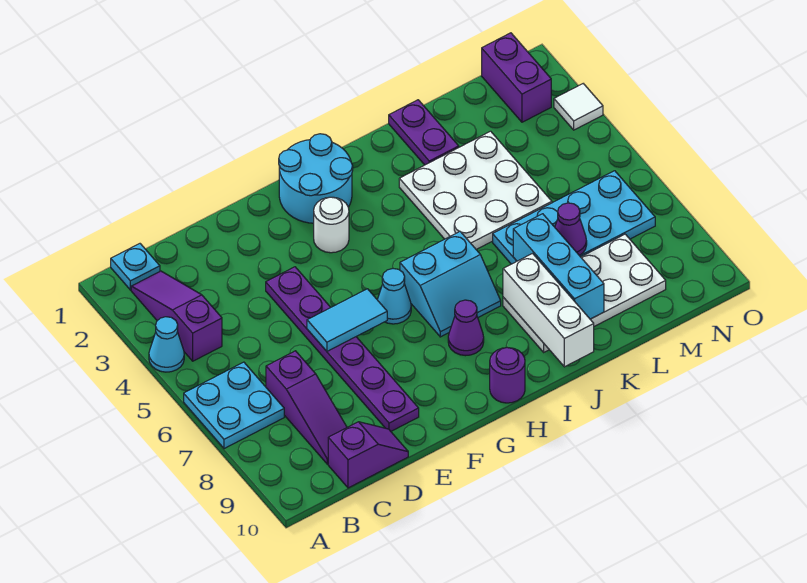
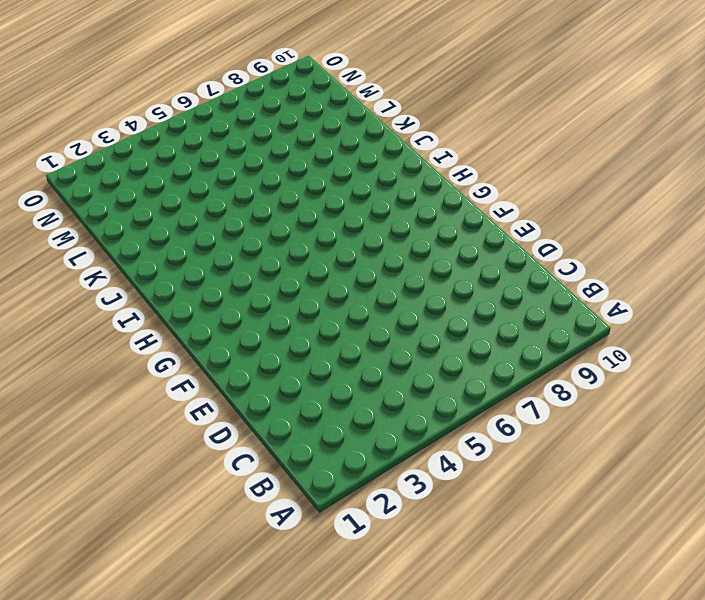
none -> cyan 1x1 cone [149,317,184,372]
none -> cyan 2x2 plate [184,362,284,449]
none -> cyan 1x1 plate [111,244,160,290]

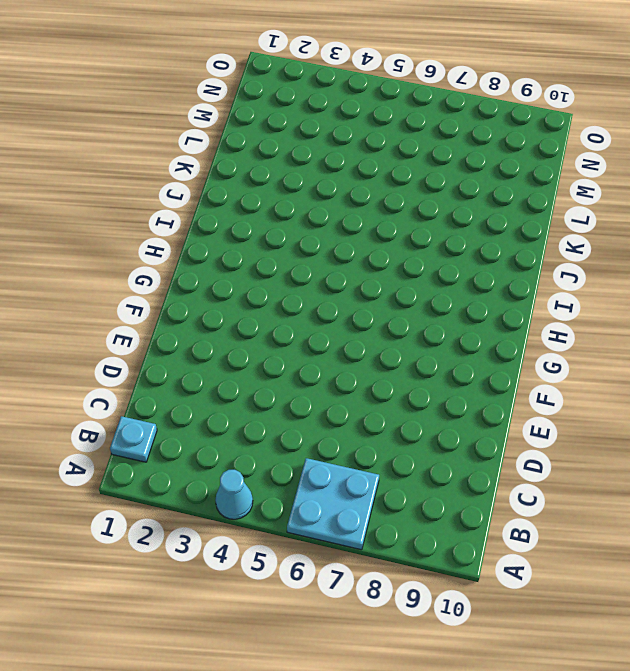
none -> purple 1x3 slope [131,271,222,361]
none -> purple 1x3 slope [266,351,347,464]
none -> purple 1x2 slope [328,422,408,488]

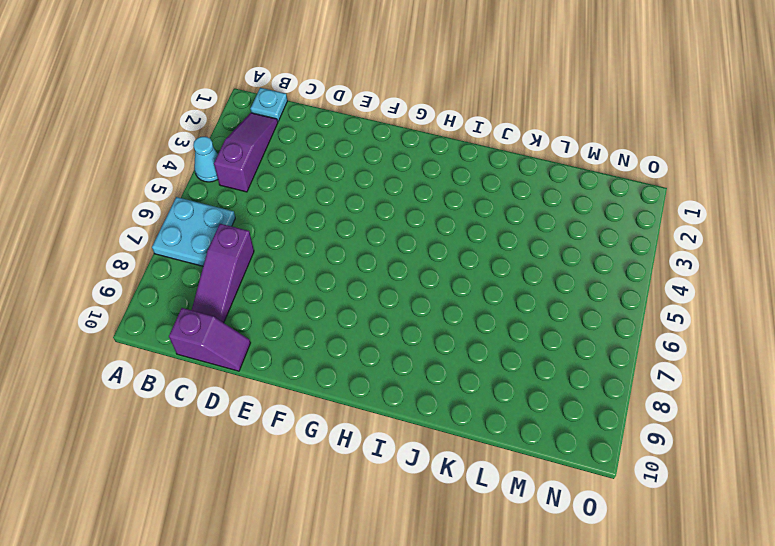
none -> purple 1x6 plate [266,267,419,431]
none -> cyan 2x2 round brick [279,134,353,223]
none -> white 1x1 round brick [314,197,349,253]

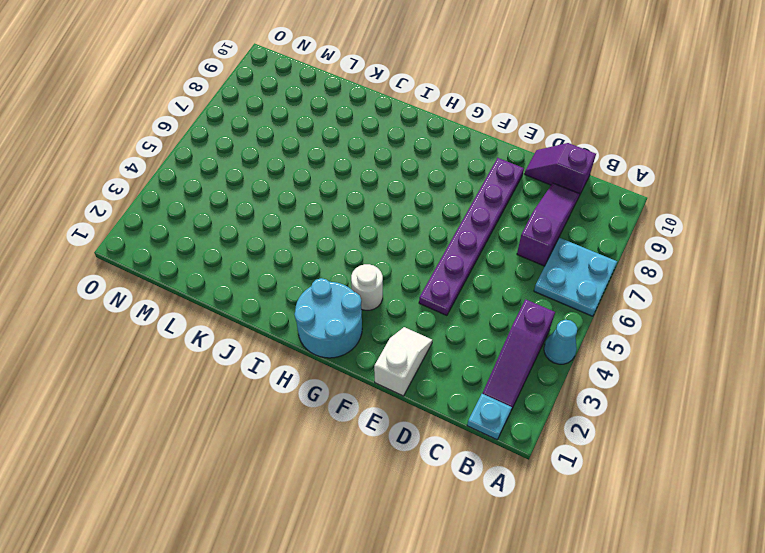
white 1x2 slope [374,327,432,396] -> none
none -> cyan 1x1 cone [377,269,411,324]
none -> cyan 2x2 slope [400,231,501,337]
none -> purple 1x1 cone [448,300,484,356]

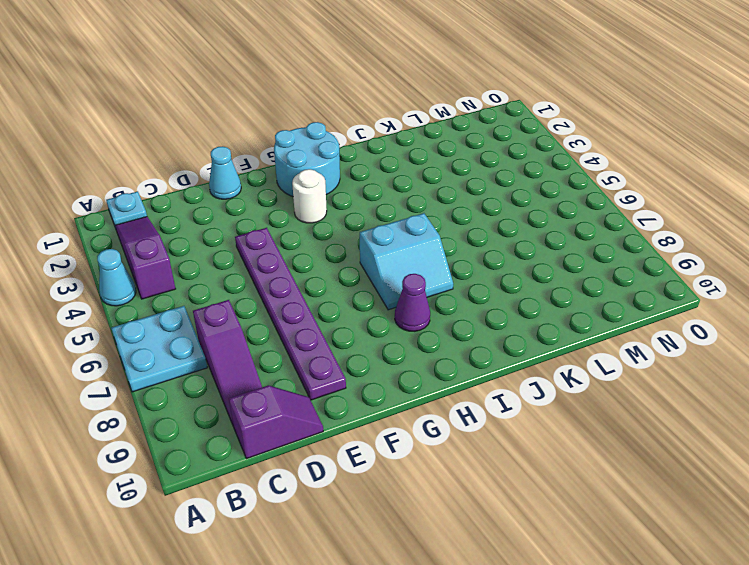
cyan 1x1 cone [209,146,241,199] -> cyan 1x1 cone moved to [377,269,411,324]
none -> purple 1x1 round brick [490,348,525,403]
none -> white 3x3 plate [399,131,552,249]
none -> white 2x4 plate [503,234,666,352]

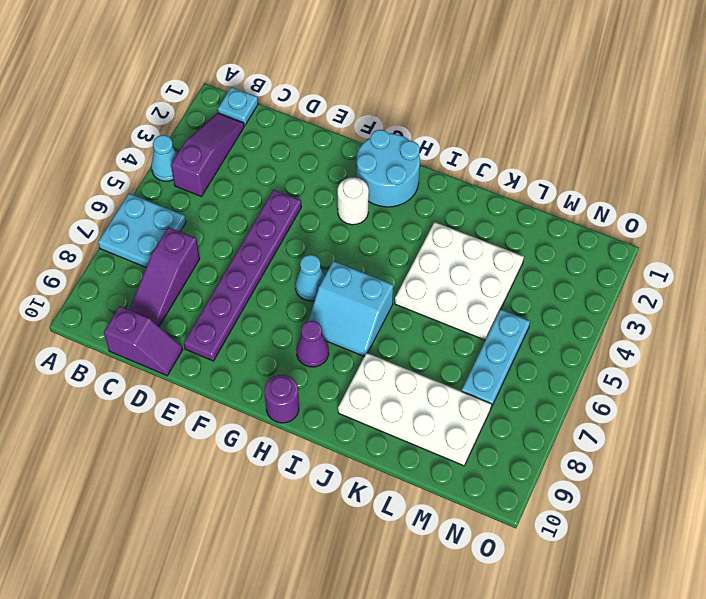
cyan 1x3 plate [462,309,530,408] -> cyan 2x4 plate [493,171,655,264]
none -> purple 1x2 plate [389,100,459,165]
none -> purple 1x2 brick [482,33,551,122]
none -> white 1x1 tile [554,84,603,130]

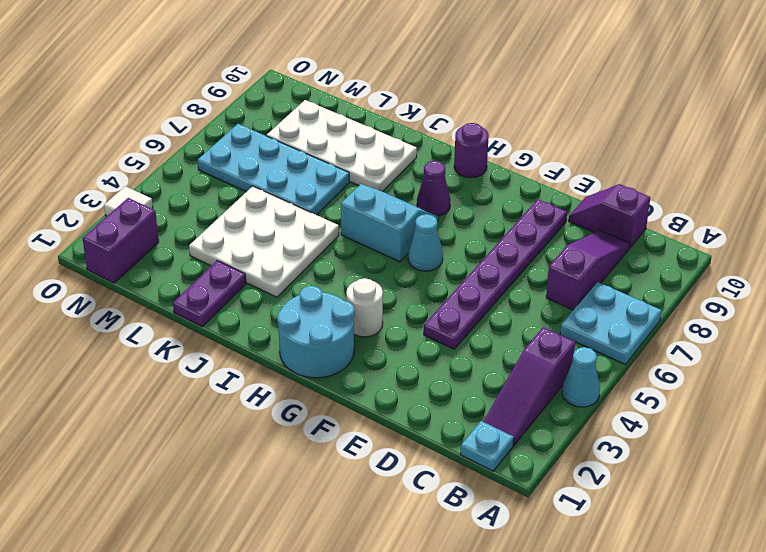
none -> cyan 1x2 tile [307,289,387,351]
none -> white 1x3 brick [503,254,594,367]
none -> cyan 1x3 brick [513,214,604,319]

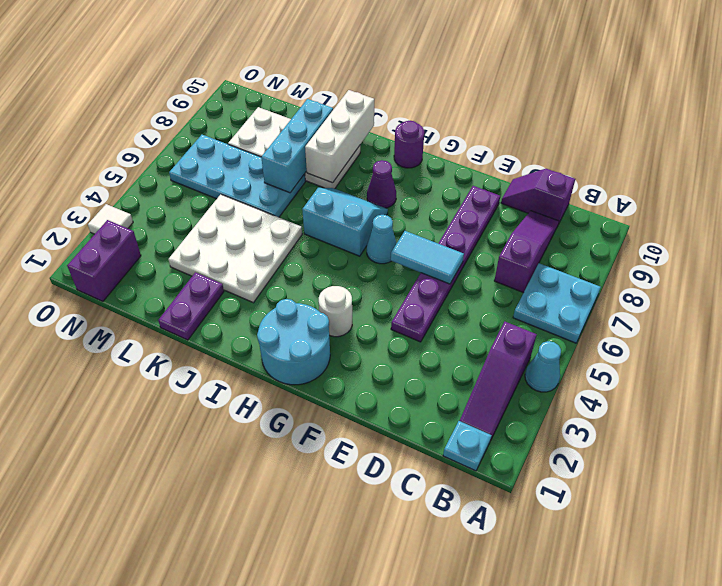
none -> purple 1x1 cone [555,203,587,256]

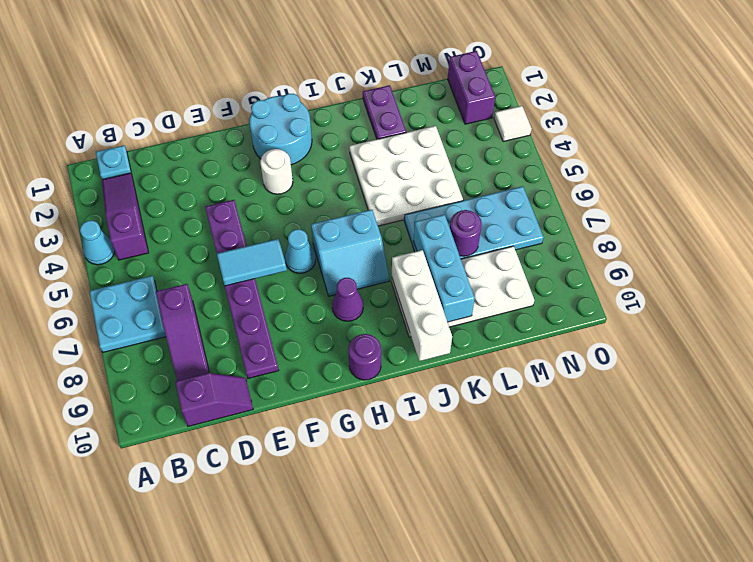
purple 1x1 round brick [450,210,482,256] -> purple 1x1 cone [555,203,587,256]

